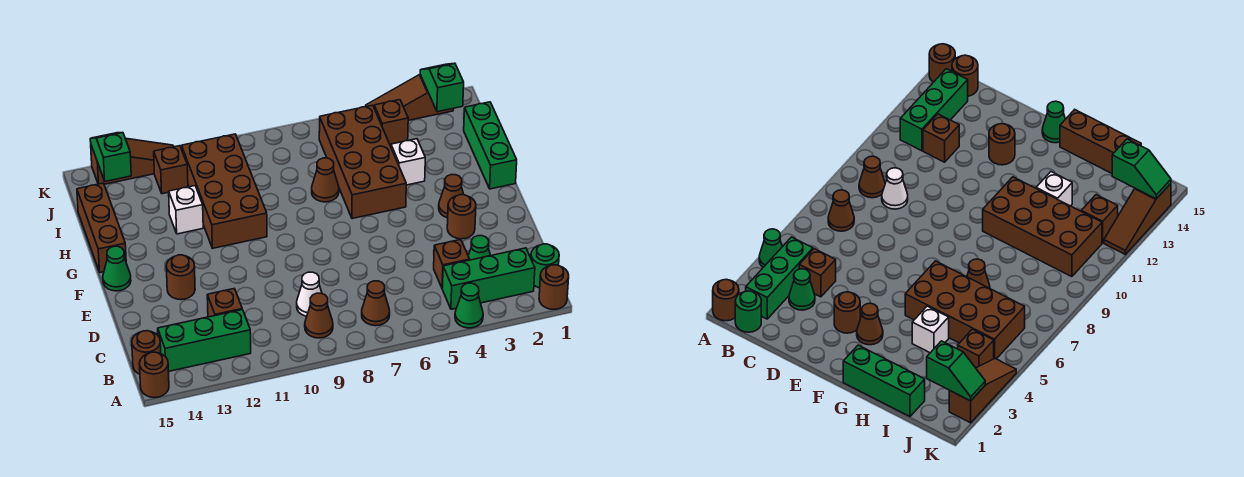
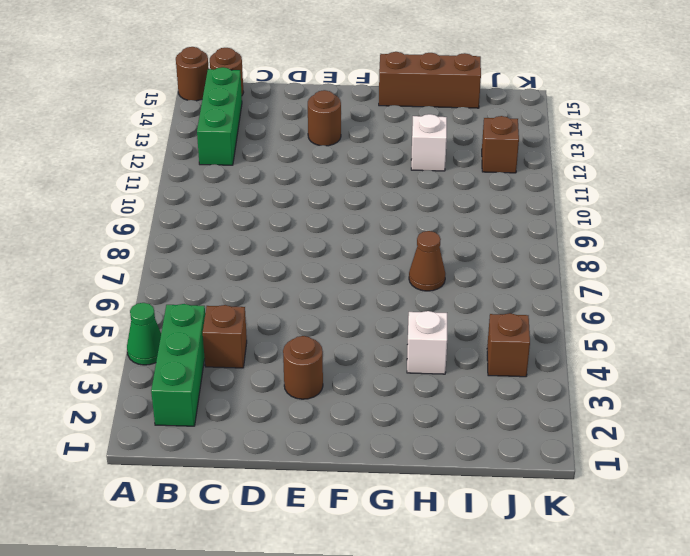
none -> brown 1x1 round brick [539,265,569,309]
none -> green 1x1 round brick [531,244,559,288]
none -> brown 1x1 cone [362,281,390,326]
none -> brown 1x1 cone [305,293,333,338]

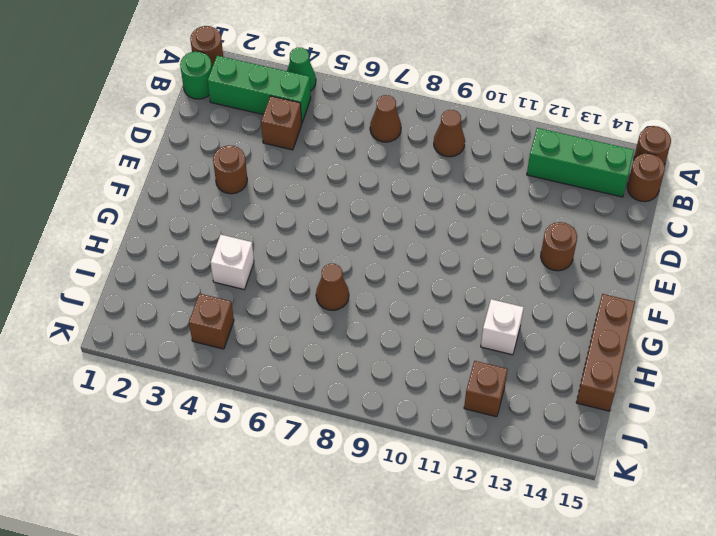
none -> green 1x1 cone [468,236,490,260]
none -> white 1x1 cone [297,272,322,316]
none -> brown 1x1 brick [207,289,242,317]
none -> brown 1x1 cone [439,175,464,218]

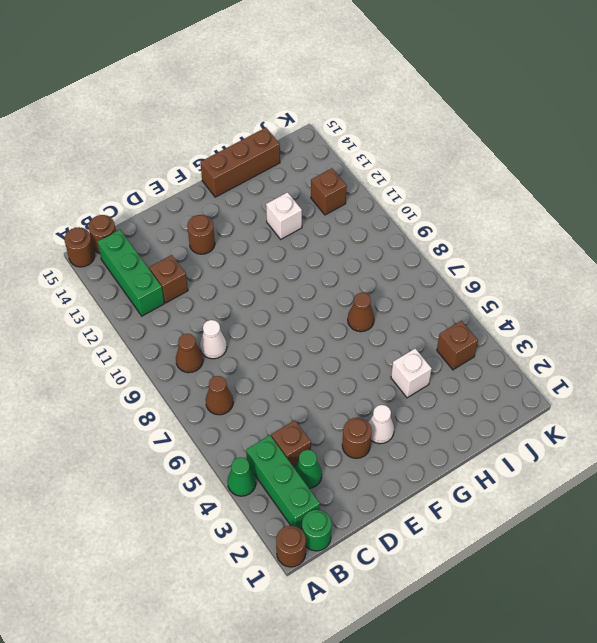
white 1x1 cone [368,405,394,444] -> brown 1x1 cone [439,175,464,218]
none -> green 1x1 cone [103,246,131,291]
none -> green 1x3 brick [464,102,517,189]
none -> brown 2x4 brick [319,105,406,219]
none -> brown 2x4 brick [181,134,267,248]

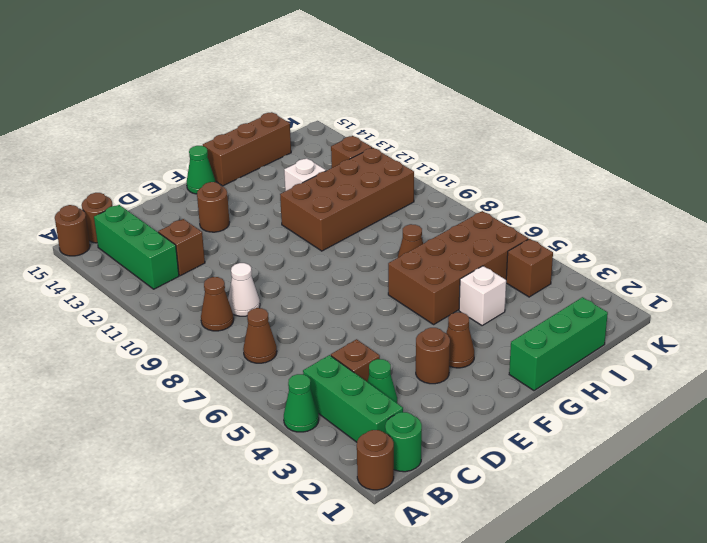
none -> brown 1x3 slope [366,75,453,120]
none -> brown 1x3 slope [91,138,174,184]
none -> green 1x2 slope [420,63,464,112]
none -> green 1x2 slope [90,133,131,181]

